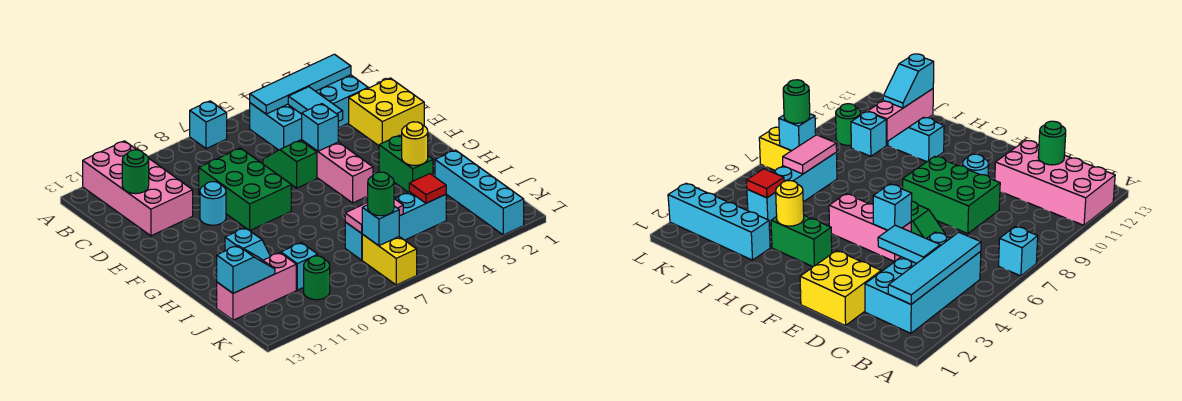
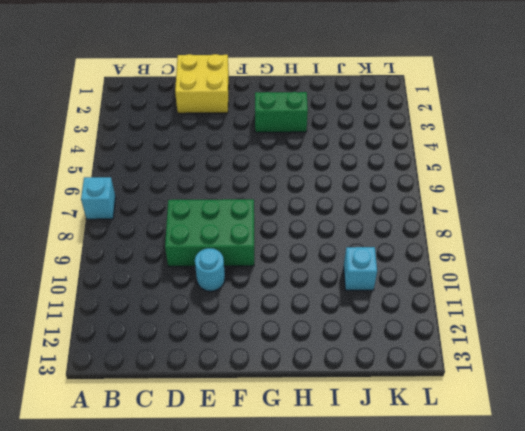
none -> pink 2x4 brick [83,141,193,236]
none -> cyan 2x4 brick [250,75,368,150]
none -> green 1x2 slope [263,140,317,188]

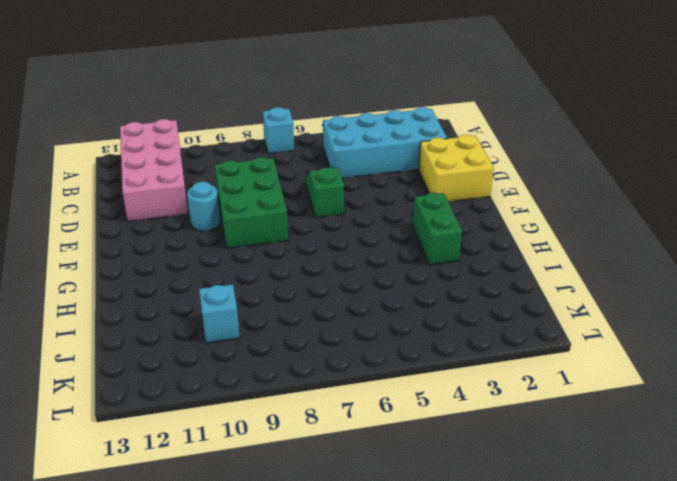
none -> pink 1x3 brick [302,140,373,203]
none -> cyan 1x2 slope [225,228,270,260]
none -> cyan 1x4 brick [435,150,524,235]

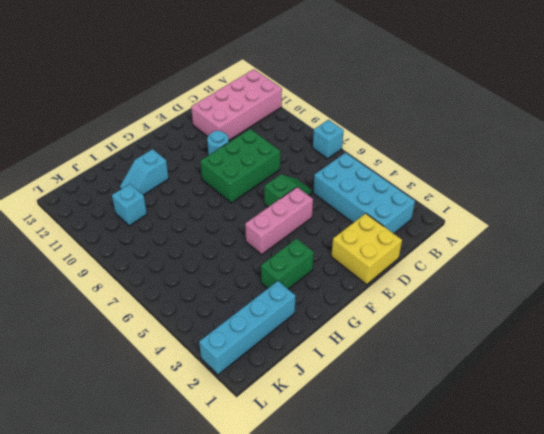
none -> cyan 1x4 brick [345,192,446,260]
none -> pink 1x3 brick [217,253,296,320]
none -> yellow 1x2 brick [362,235,417,285]

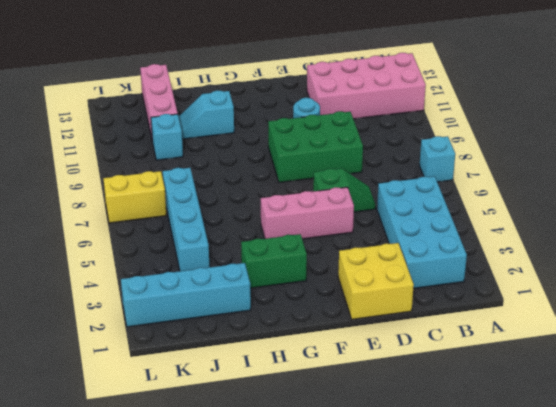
none -> green 1x1 round brick [304,256,330,300]
none -> cyan 1x4 tile [250,54,351,114]
none -> cyan 1x2 tile [288,87,343,121]

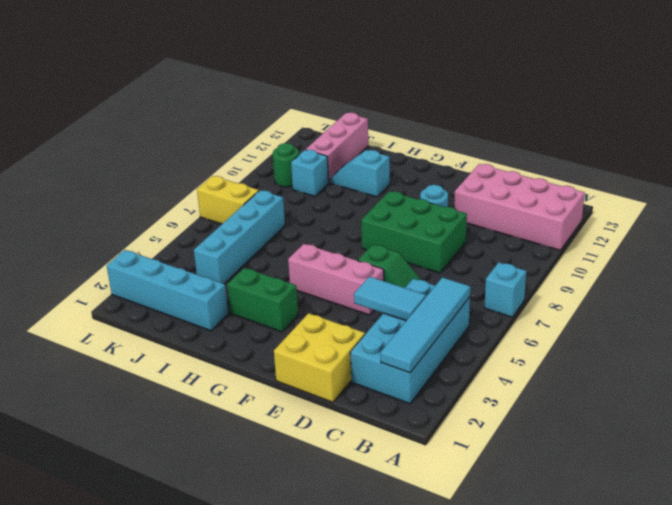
none -> green 1x1 round brick [122,150,149,194]
none -> cyan 1x1 brick [302,104,338,151]
none -> yellow 1x1 round brick [402,122,428,166]

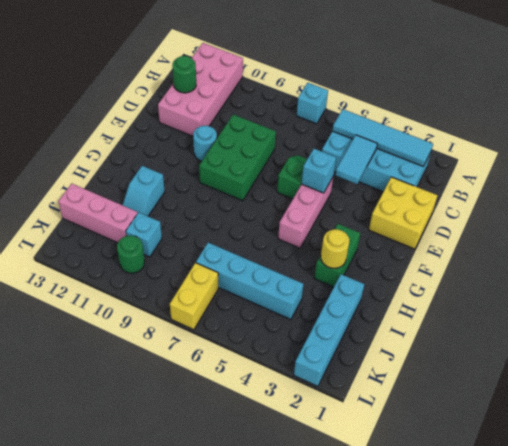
none -> red 1x1 tile [409,174,446,203]
none -> pink 1x2 tile [345,199,403,233]
none -> cyan 1x2 slope [217,245,275,293]

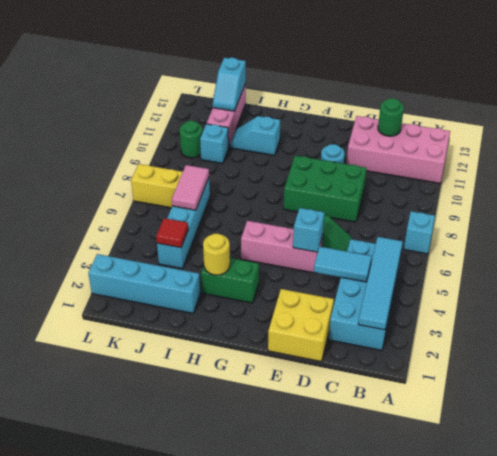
none -> cyan 1x1 brick [362,205,399,246]
none -> green 1x1 round brick [368,172,394,216]

